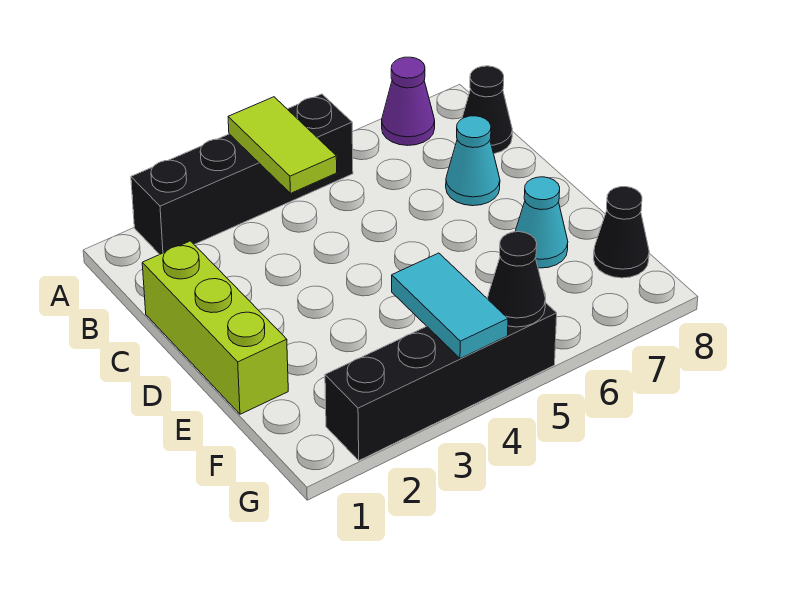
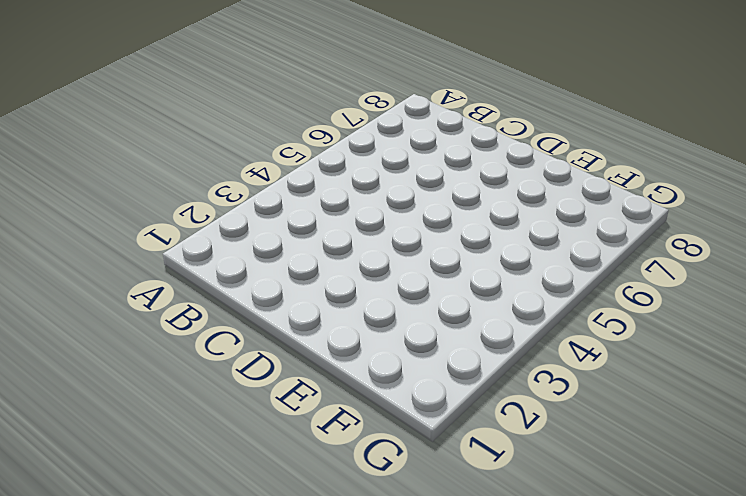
none -> black 1x4 brick [131,94,353,254]
none -> purple 1x1 cone [382,57,435,145]

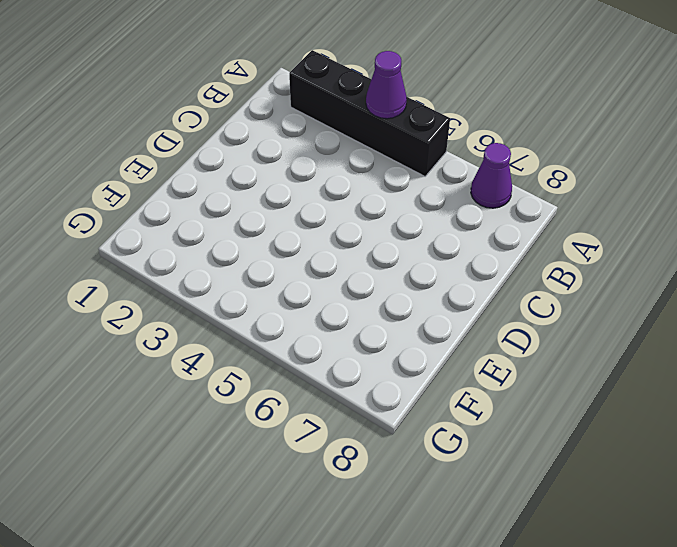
purple 1x1 cone [366,51,407,119] -> lime 1x2 tile [228,97,337,193]
none -> black 1x1 cone [462,66,512,154]
none -> lime 1x3 brick [142,241,288,414]

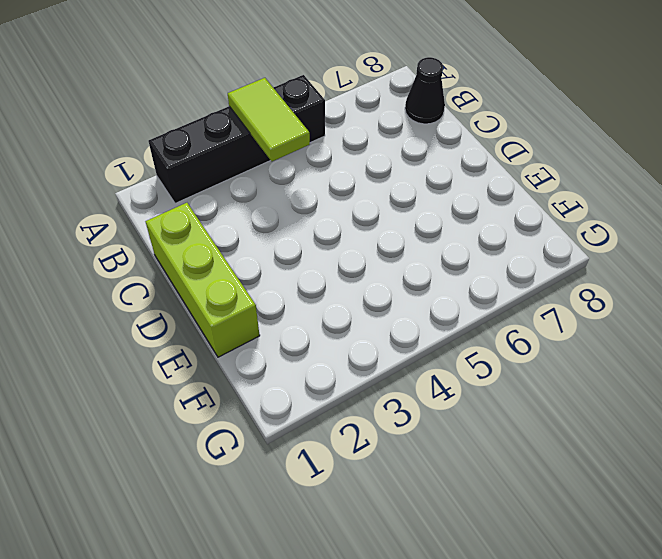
none -> purple 1x1 cone [382,57,435,145]
none -> cyan 1x1 cone [446,116,500,206]

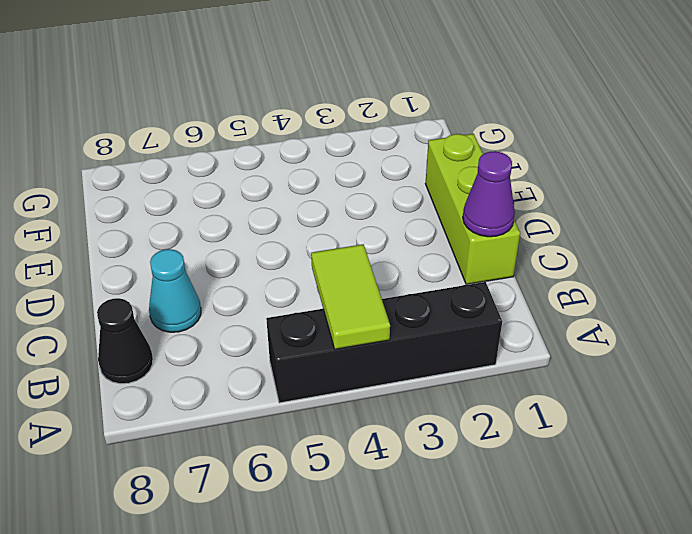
purple 1x1 cone [463,151,515,237] -> purple 1x1 cone moved to [382,57,435,145]
none -> cyan 1x1 cone [515,177,568,268]
none -> black 1x1 cone [594,187,649,278]

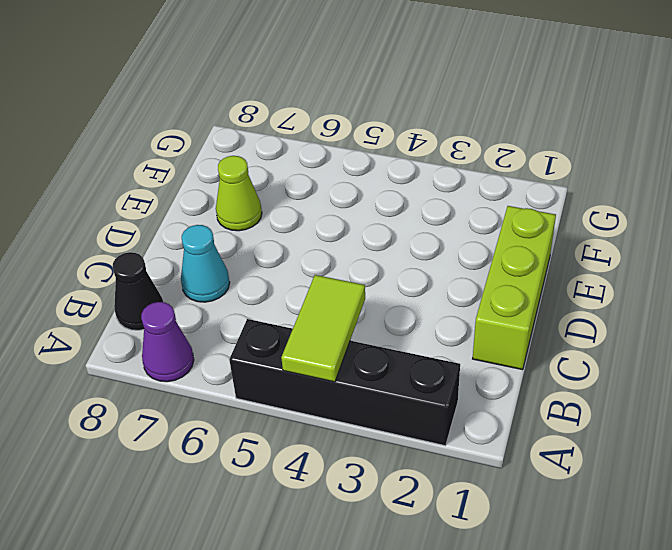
lime 1x1 cone [216,156,262,231] -> cyan 1x1 cone [515,177,568,268]
none -> black 1x1 cone [594,187,649,278]
none -> black 1x4 brick [325,298,557,460]

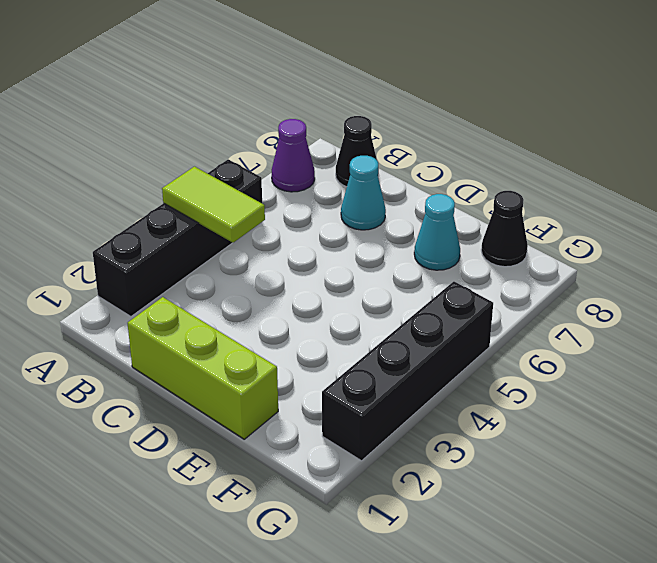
none -> cyan 1x2 tile [392,253,508,359]
none -> black 1x1 cone [488,232,545,327]

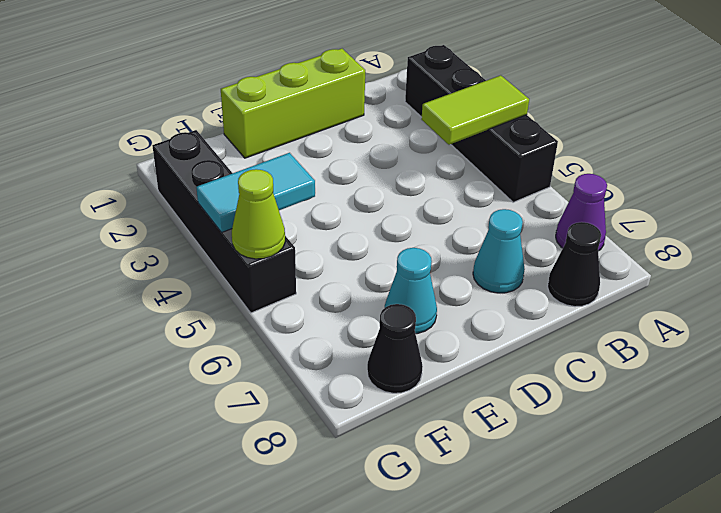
lime 1x1 cone [232,169,285,259] -> black 1x1 cone [488,232,545,327]

